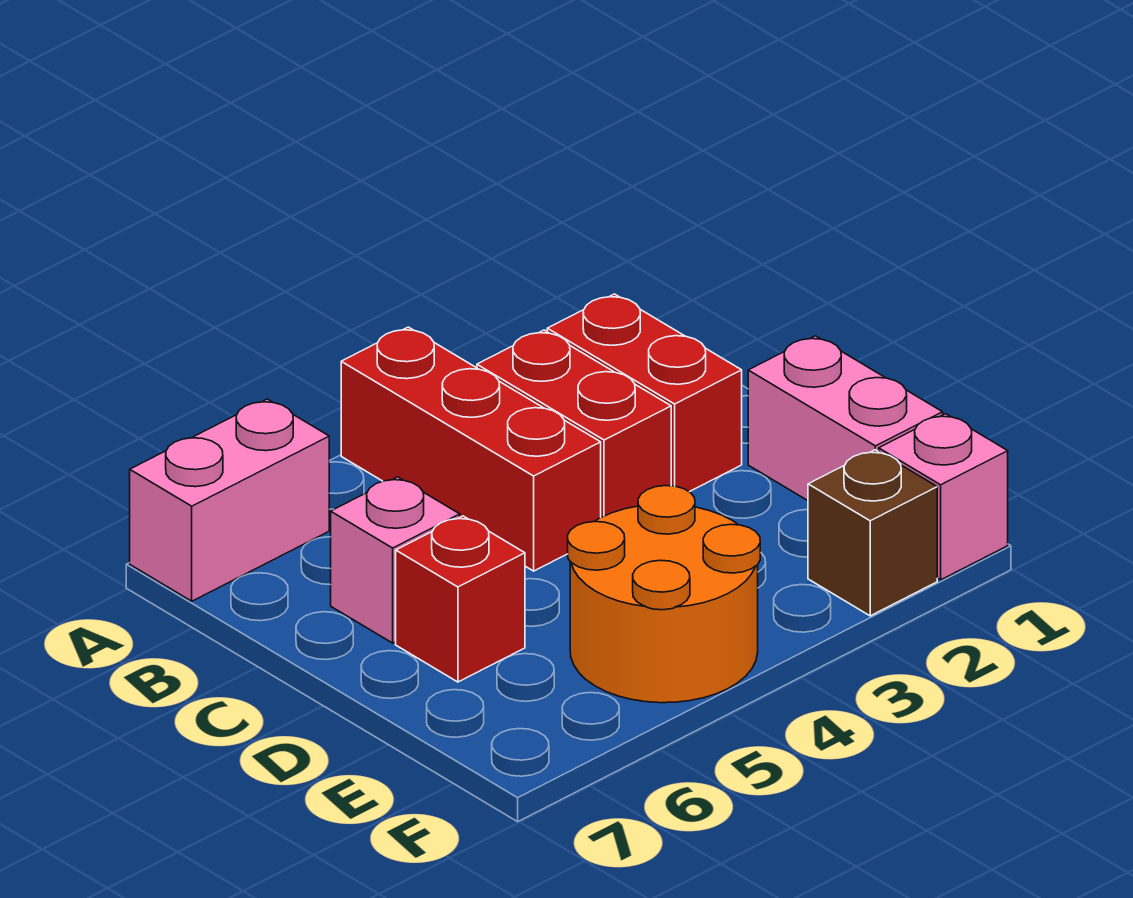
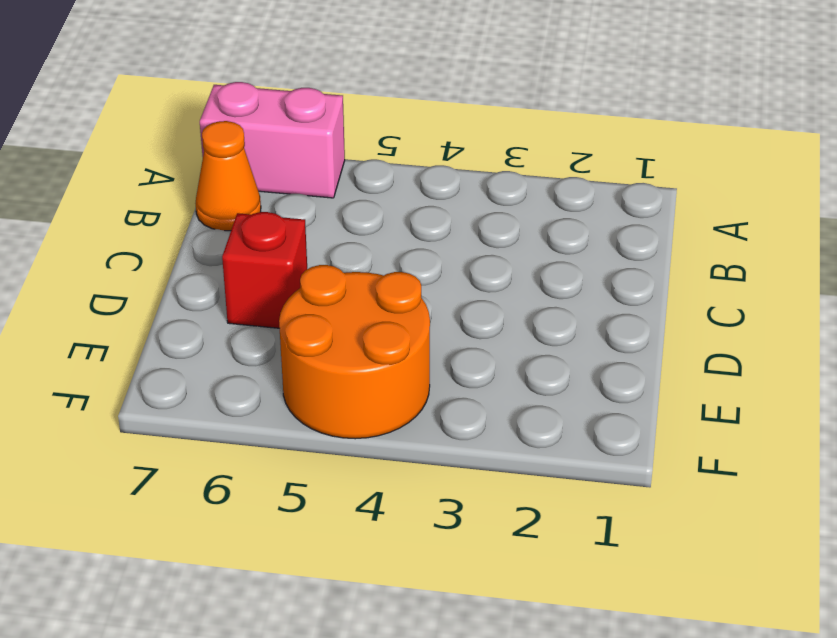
orange 1x1 cone [195,121,261,231] -> none
none -> red 1x3 brick [341,327,601,571]
none -> red 1x2 brick [547,294,742,492]

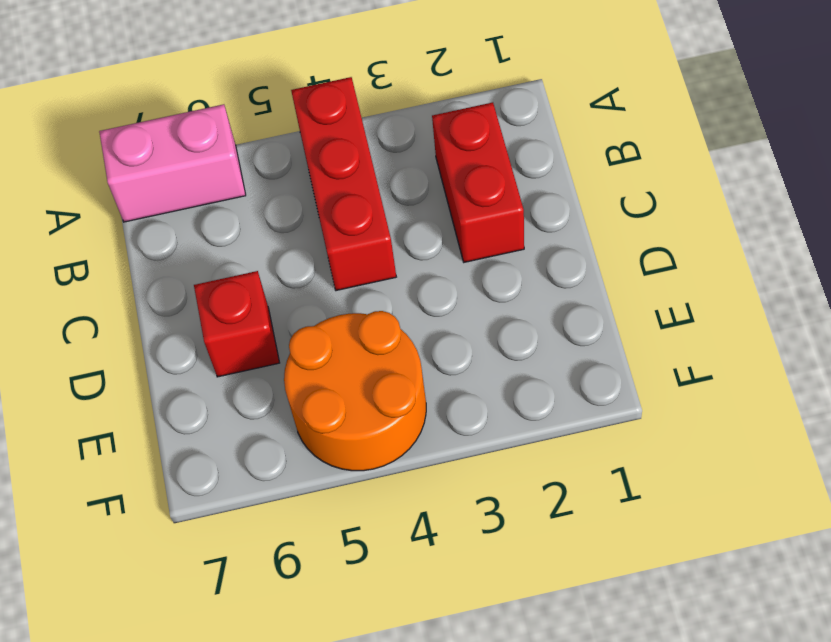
none -> red 1x2 brick [477,330,671,517]
none -> pink 1x1 brick [331,477,460,643]

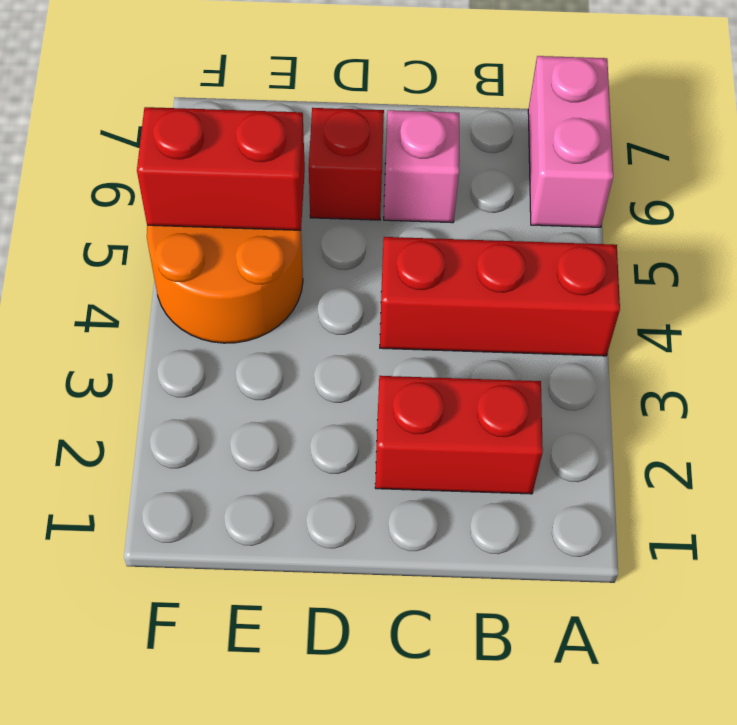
red 1x2 brick [137,107,305,230] -> red 1x2 brick moved to [477,330,671,517]
none -> pink 1x2 brick [748,336,943,501]
none -> pink 1x1 brick [879,414,1008,580]

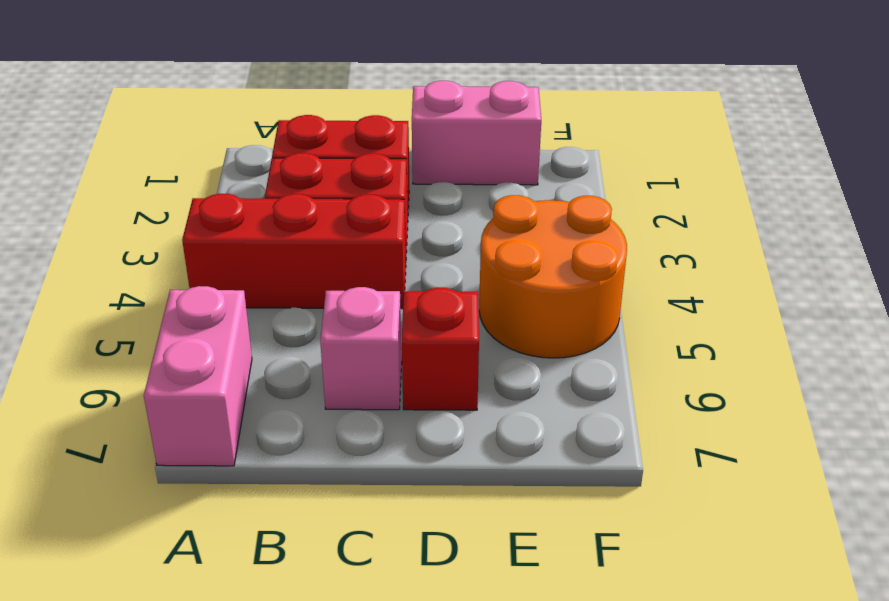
none -> pink 1x1 brick [879,414,1008,580]
none -> brown 1x1 brick [808,450,937,616]

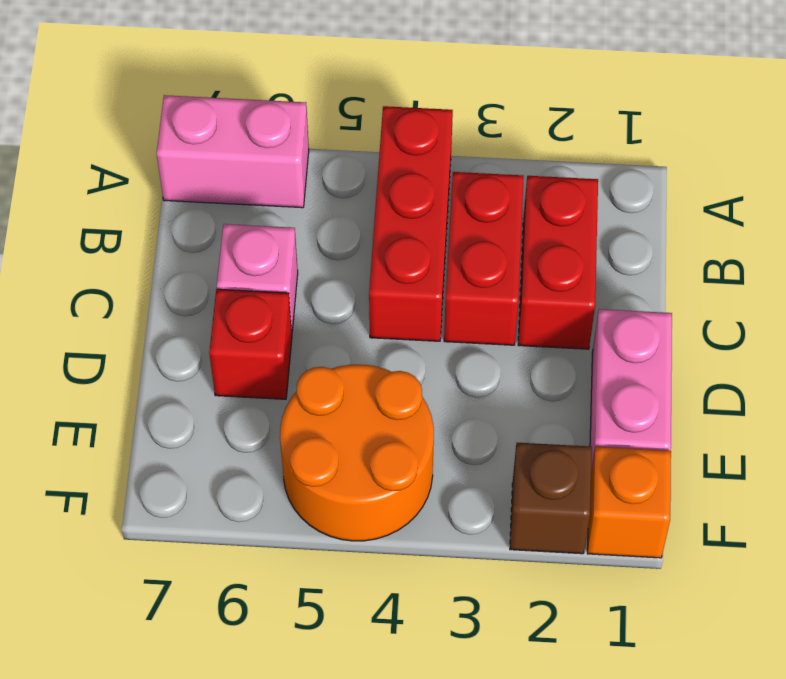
orange 1x1 brick [587,447,671,558] -> pink 1x1 brick [879,414,1008,580]

